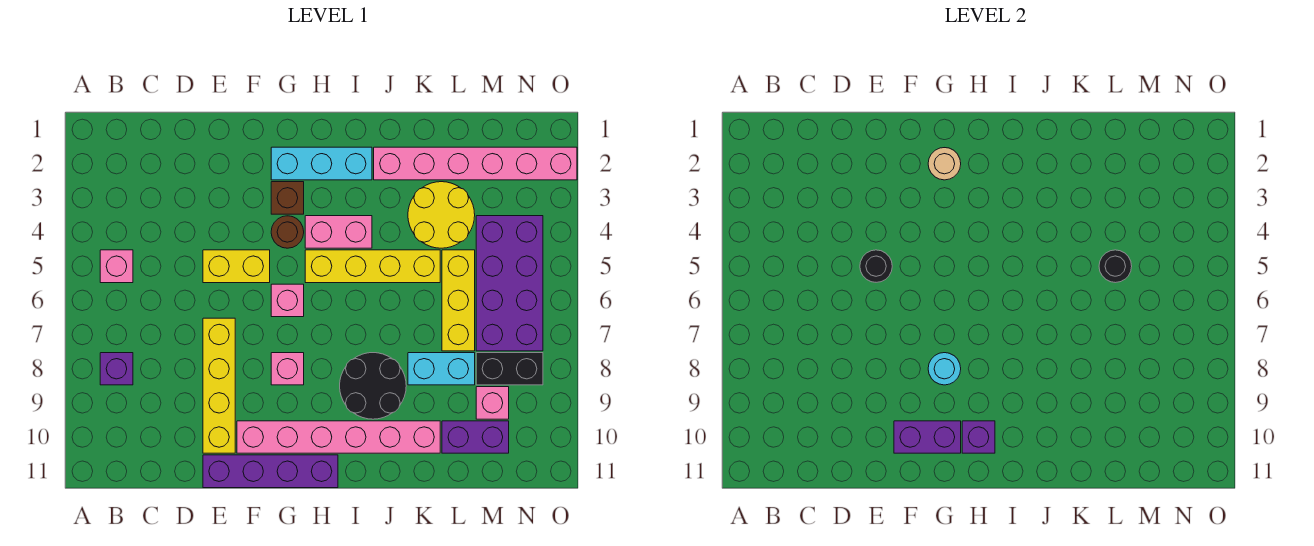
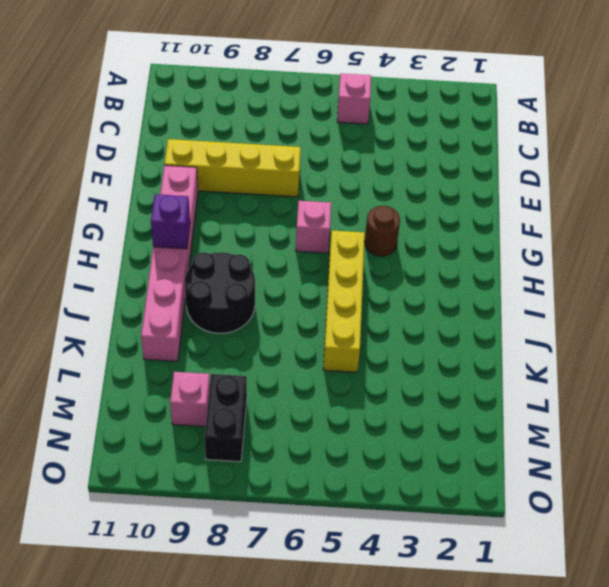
none -> purple 1x1 brick [100,353,133,385]
none -> yellow 1x2 brick [203,250,270,283]
none -> purple 1x4 brick [203,455,338,488]

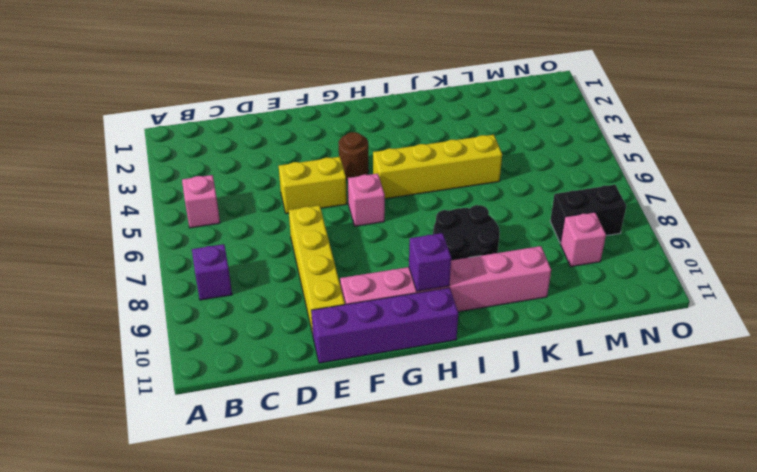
none -> cyan 1x3 brick [271,147,372,180]
none -> brown 1x1 brick [271,182,304,214]
none -> pink 1x1 brick [271,353,304,385]

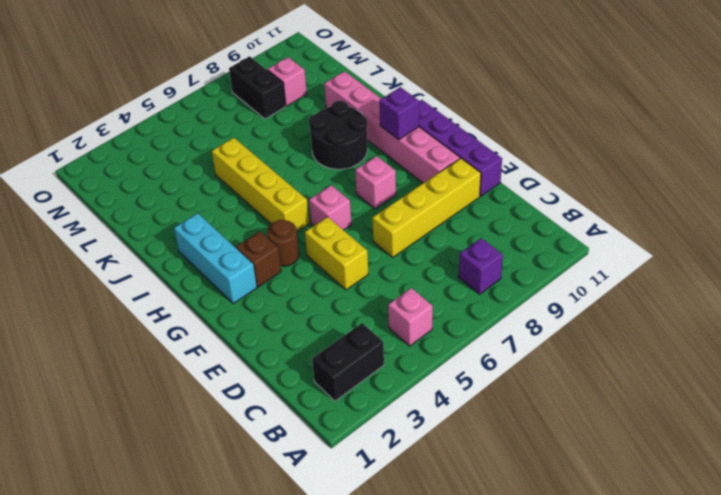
black 1x2 brick [312,323,384,401] -> none
none -> pink 1x2 brick [305,216,372,248]
none -> pink 1x6 brick [374,147,577,180]
none -> yellow 2x2 round brick [408,182,475,248]

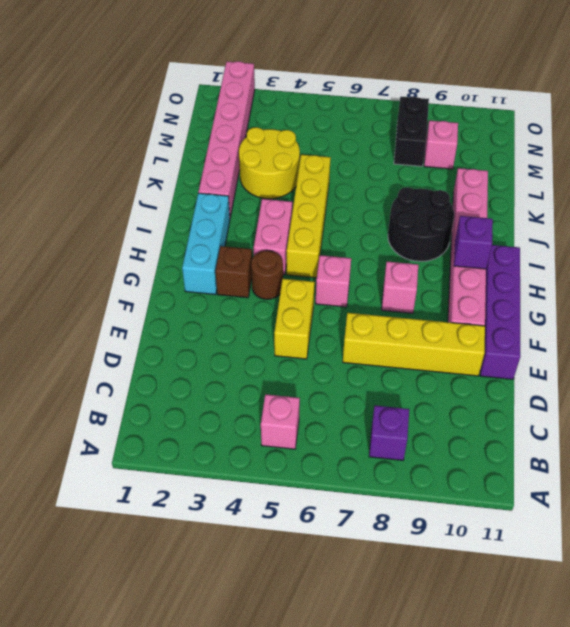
none -> cyan 1x2 brick [408,353,475,385]
none -> yellow 1x3 brick [442,250,475,351]
none -> purple 1x2 brick [442,421,509,453]

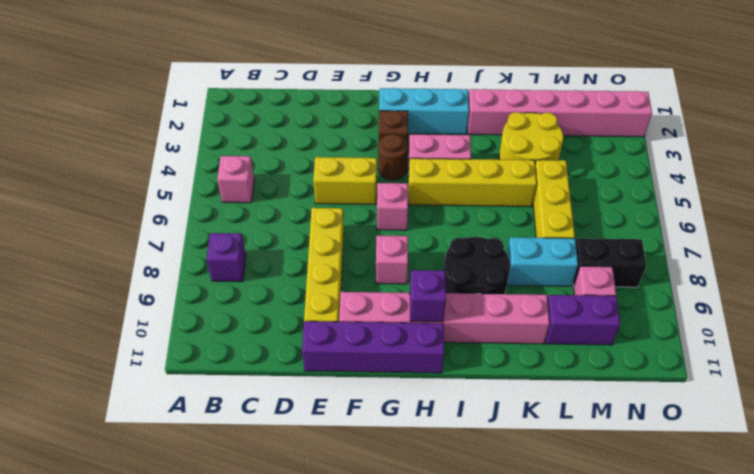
none -> purple 2x4 brick [476,216,543,351]
none -> black 1x1 round brick [860,250,892,282]
none -> purple 1x2 brick [894,421,961,453]

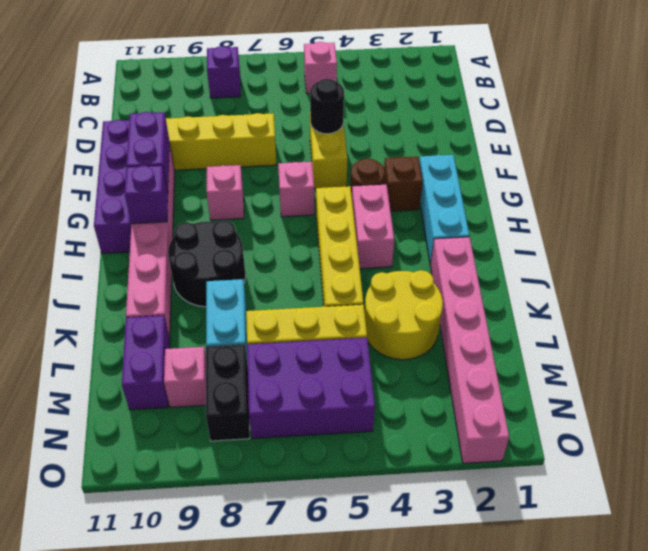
purple 2x3 brick [247,338,375,439] -> purple 2x4 brick [476,216,543,351]
none -> tan 1x1 round brick [928,148,961,180]
none -> cyan 1x1 round brick [928,353,961,385]
none -> black 1x1 round brick [1099,250,1132,283]

